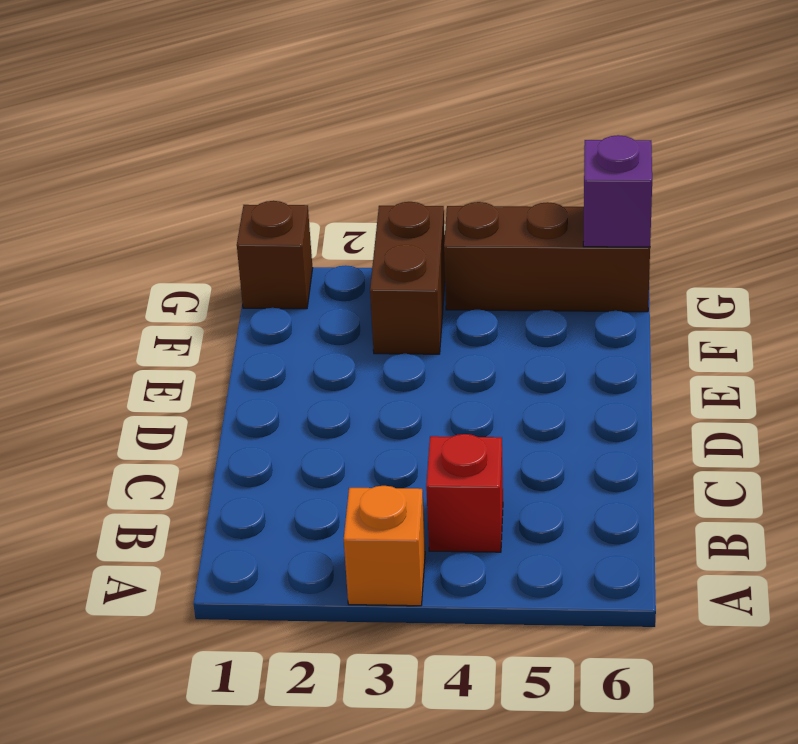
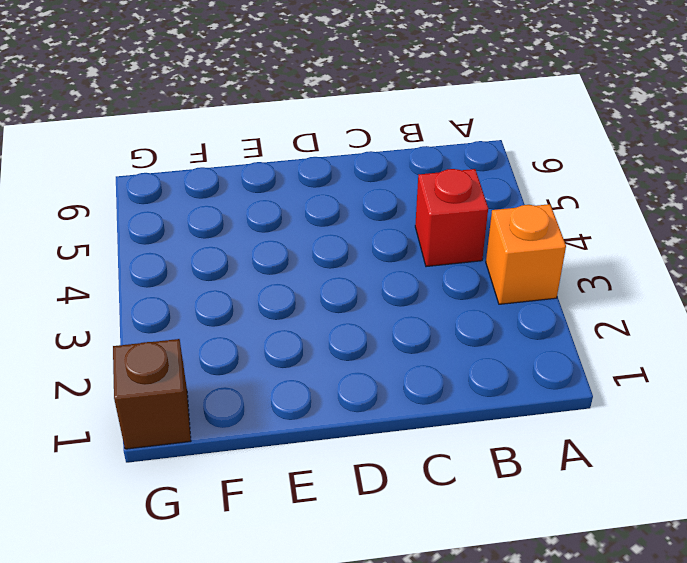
none -> brown 1x2 brick [370,202,445,354]
none -> brown 1x3 brick [444,202,650,312]

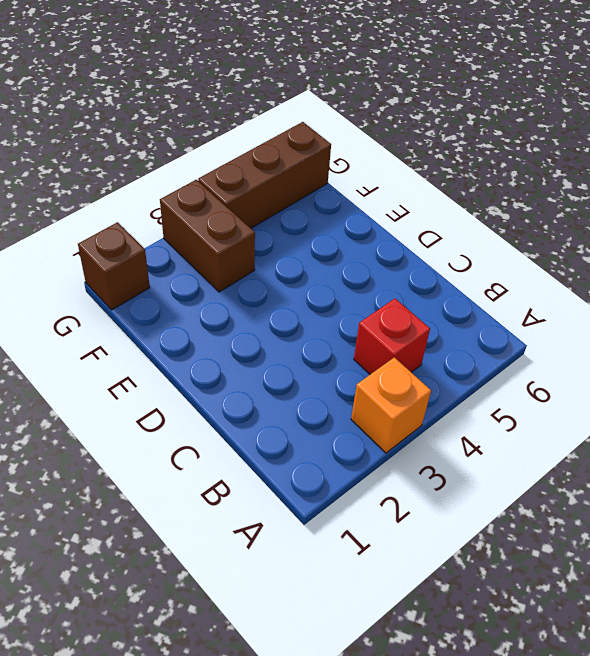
none -> purple 1x1 brick [583,135,652,247]

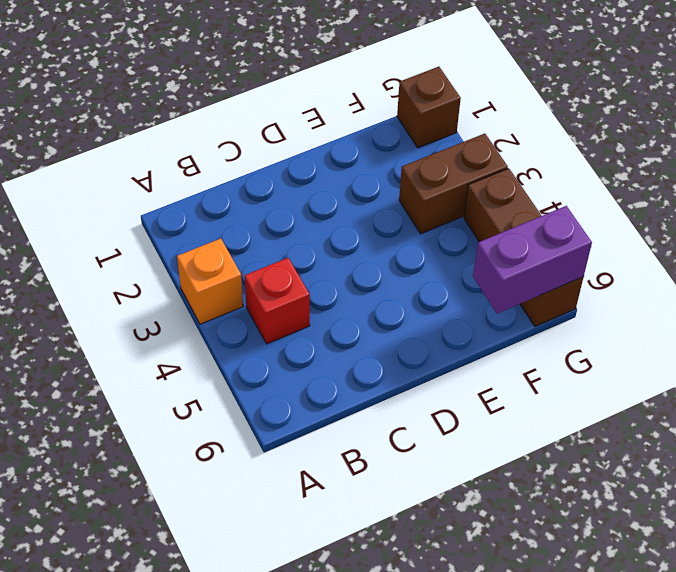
purple 1x2 brick [473,206,592,313] -> purple 1x1 brick [583,135,652,247]

